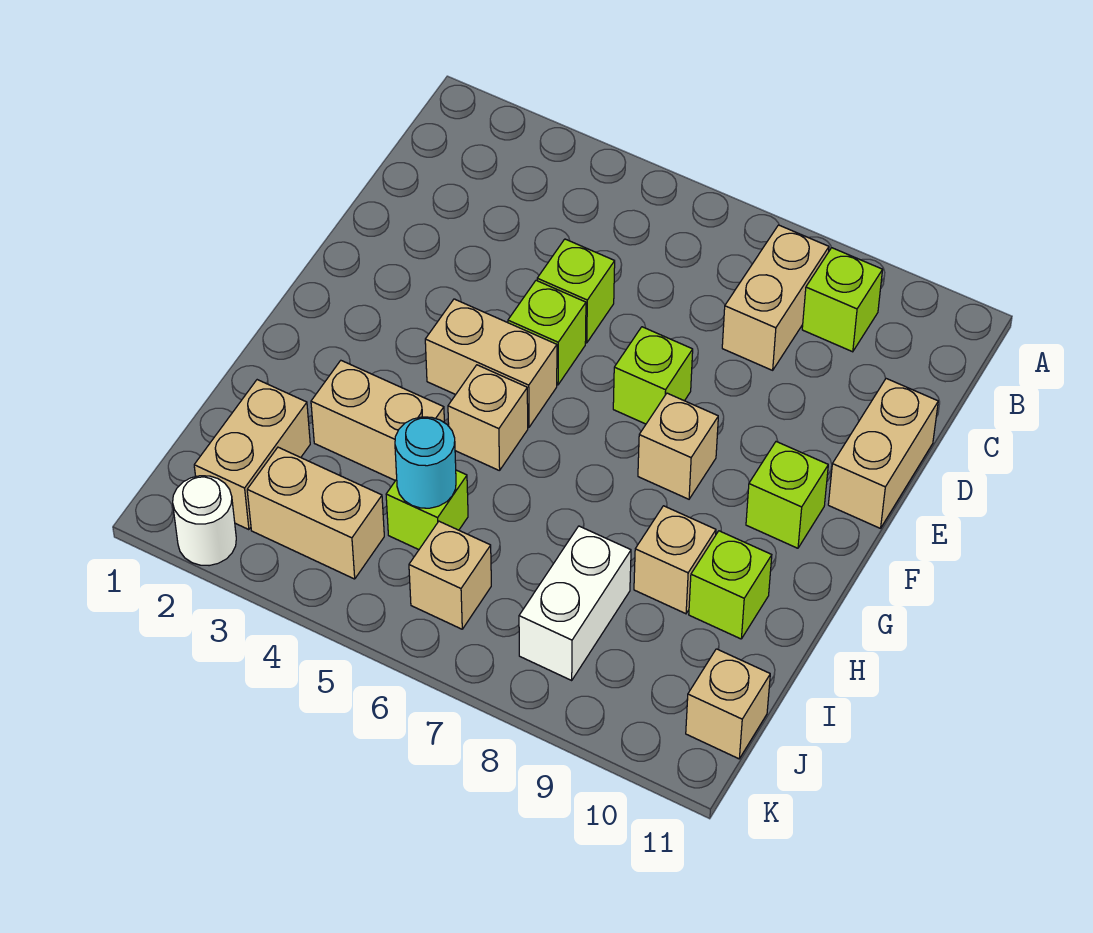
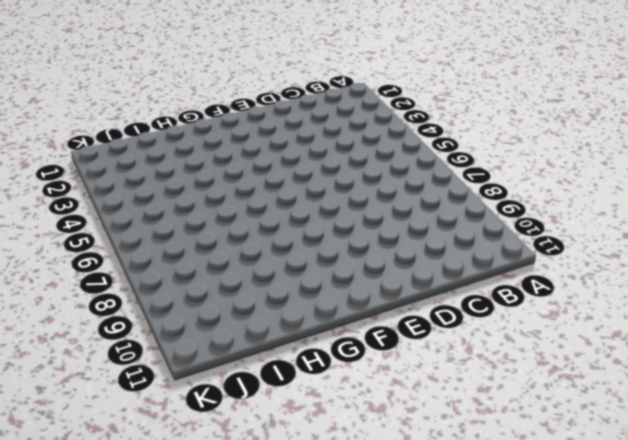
none -> tan 1x2 brick [722,225,829,370]
none -> lime 1x1 brick [802,248,882,352]
none -> lime 1x1 brick [537,239,615,343]

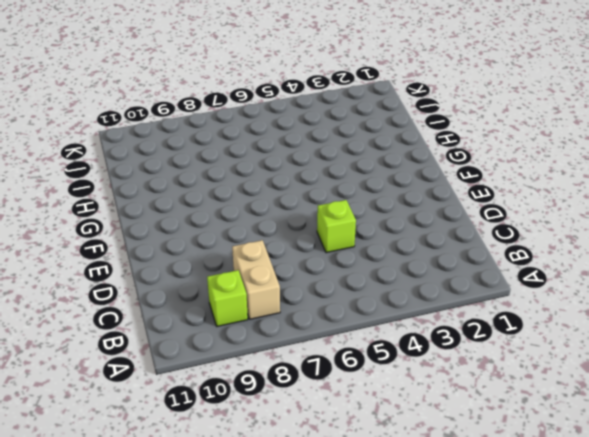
none -> tan 1x2 brick [828,379,938,528]
none -> lime 1x1 brick [508,280,586,385]
none -> lime 1x1 brick [613,327,693,424]

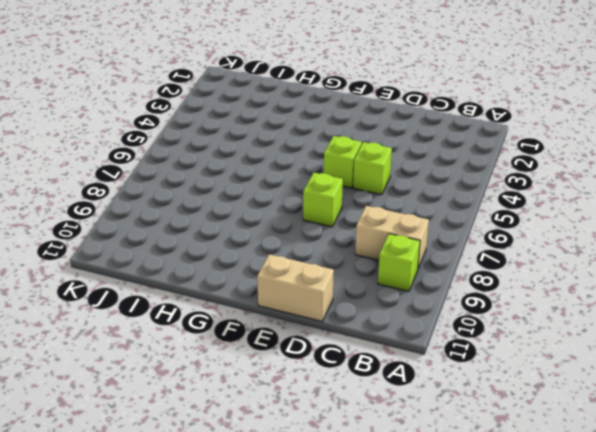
none -> tan 1x2 brick [425,299,557,427]
none -> tan 1x1 brick [638,393,718,499]
none -> lime 1x1 brick [746,442,828,548]

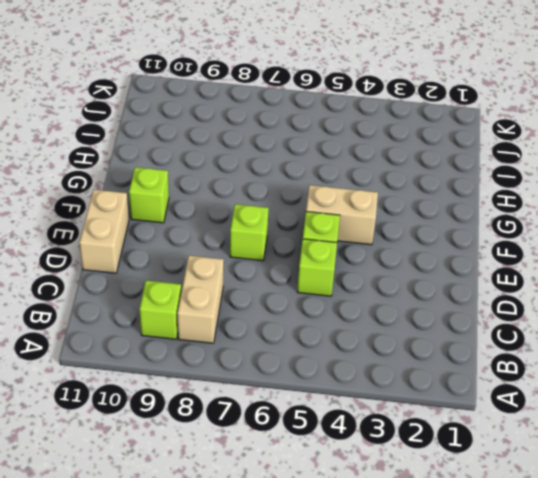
none -> tan 1x1 brick [638,393,718,499]
none -> tan 1x1 brick [448,365,528,471]
none -> tan 1x2 brick [311,361,444,481]

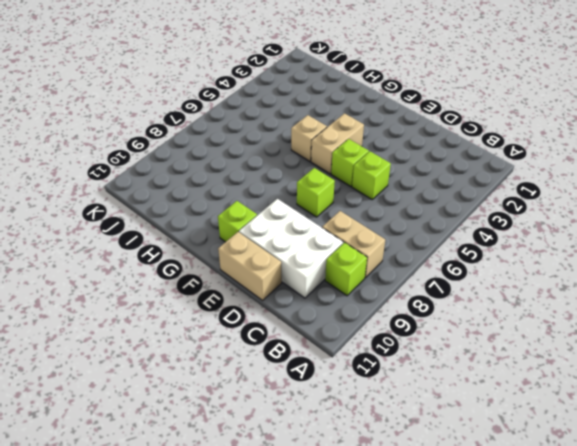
white 2x3 brick [239,199,343,298] -> none
none -> tan 1x1 brick [638,393,718,499]
none -> tan 1x2 brick [311,361,444,481]
none -> tan 1x1 brick [634,506,716,614]

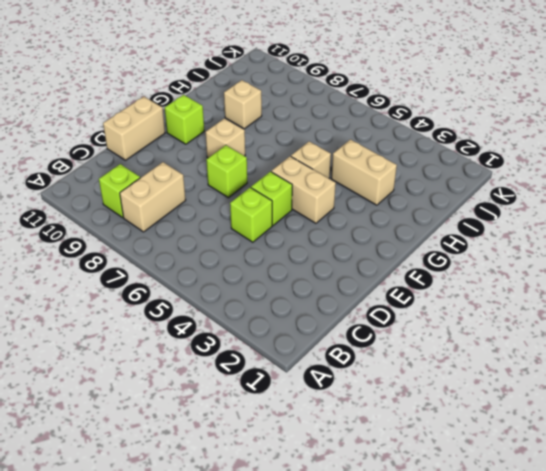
none -> lime 1x1 brick [689,531,772,639]
none -> tan 1x2 brick [194,380,310,530]
none -> lime 1x1 brick [386,470,468,550]

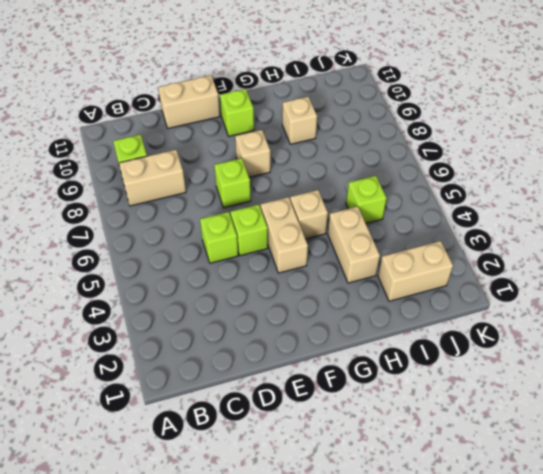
none -> lime 1x1 brick [689,531,772,639]
none -> white 1x2 brick [519,526,631,680]
none -> tan 1x2 brick [247,447,384,579]

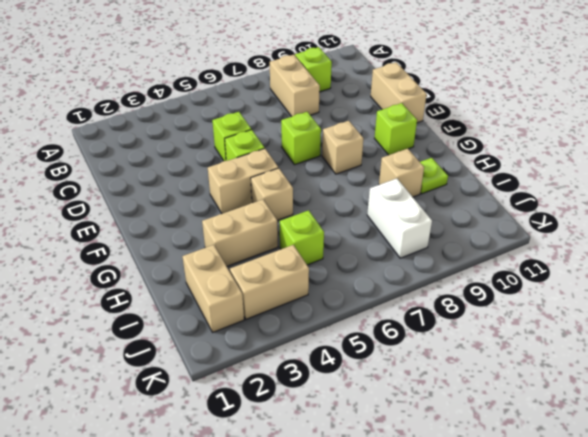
lime 1x1 plate [420,158,448,194] -> lime 1x1 brick [689,531,772,639]
none -> tan 1x1 brick [409,521,491,629]
none -> tan 1x1 brick [686,649,770,759]
none -> white 1x1 round brick [173,476,236,566]

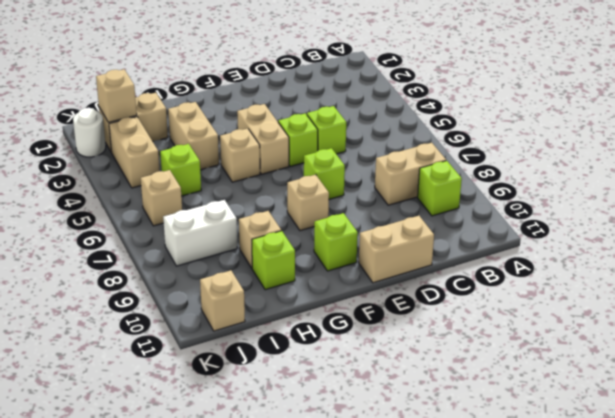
tan 1x1 brick [96,69,137,122] -> none
none -> cyan 1x1 round brick [395,417,456,508]

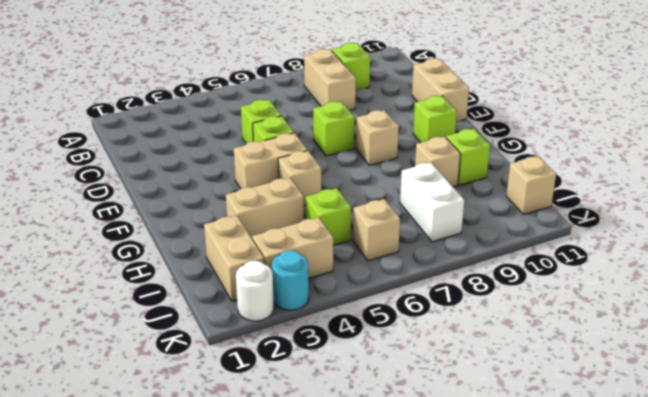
cyan 1x1 round brick [272,250,309,310] -> cyan 1x1 round brick moved to [395,417,456,508]

